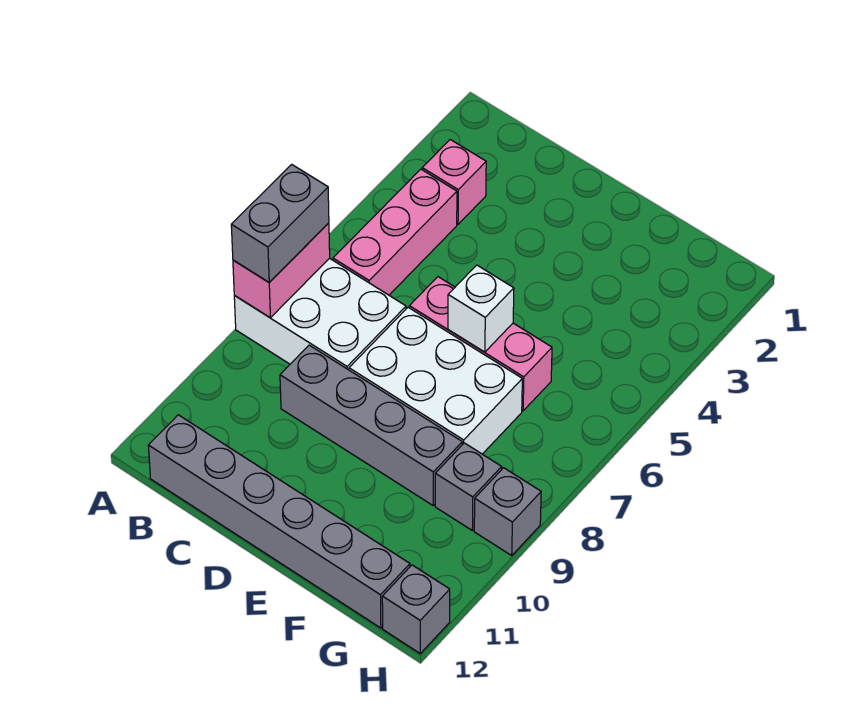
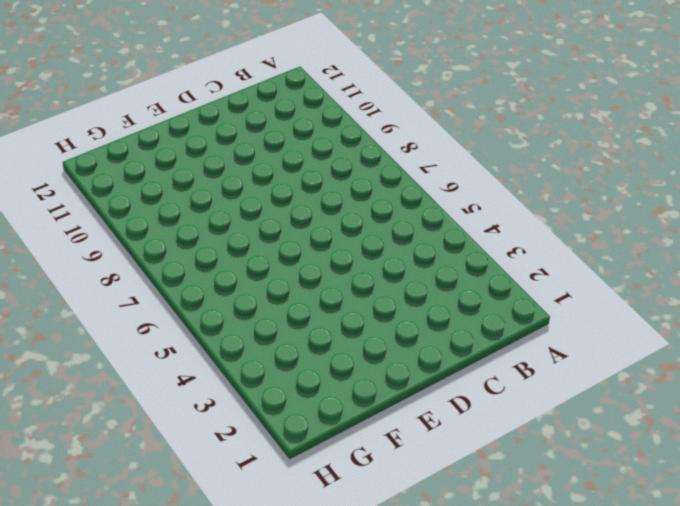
none -> white 2x3 brick [234,258,406,370]
none -> pink 1x1 brick [422,140,486,224]
none -> pink 1x3 brick [333,169,457,295]

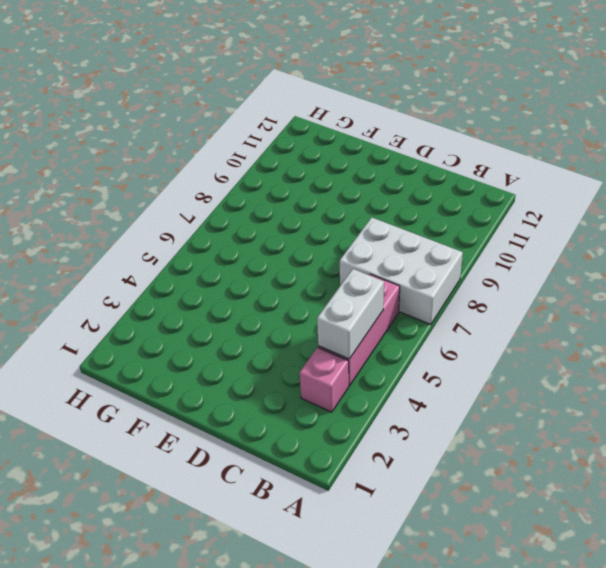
white 1x2 brick [317,269,384,359] -> none
none -> grey 1x6 brick [148,415,410,628]
none -> grey 1x4 brick [280,345,462,505]
none -> pink 1x3 brick [409,277,552,411]

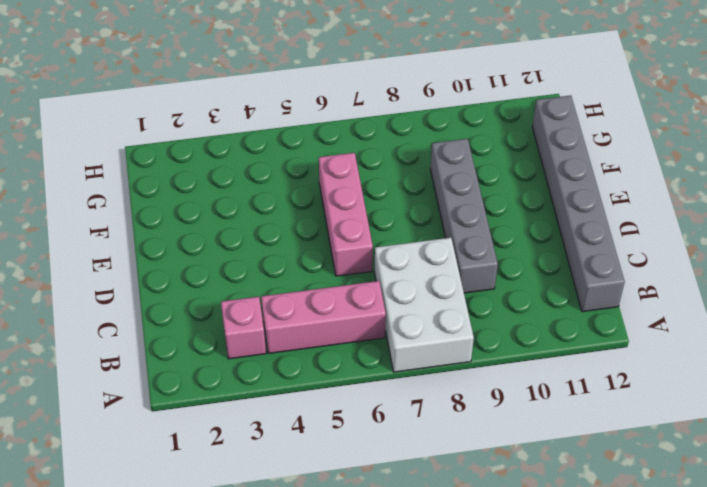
none -> white 2x3 brick [349,307,522,454]
none -> grey 1x1 brick [435,443,502,530]
none -> grey 1x1 brick [474,468,541,555]

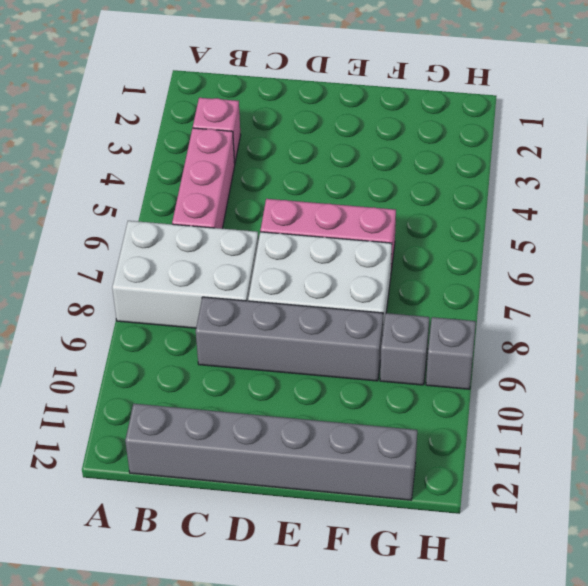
none -> grey 1x1 brick [382,565,450,653]
none -> pink 1x2 brick [233,223,330,318]
none -> white 1x1 brick [448,265,514,352]

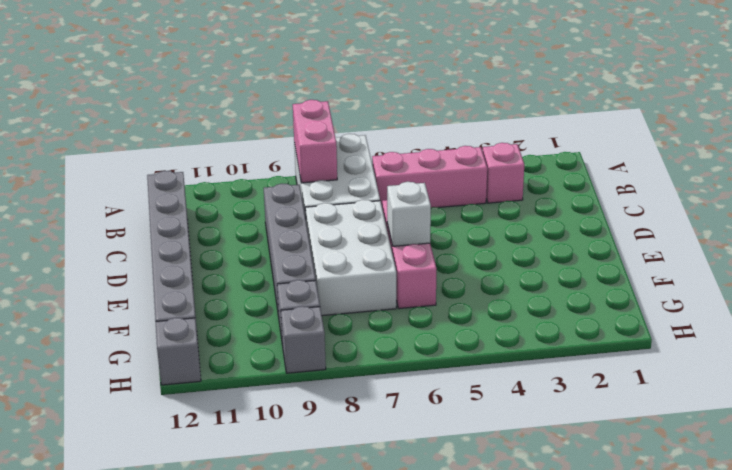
pink 1x2 brick [293,100,337,183] -> pink 1x2 brick turned to [233,223,330,318]
none -> grey 1x2 brick [231,164,329,282]

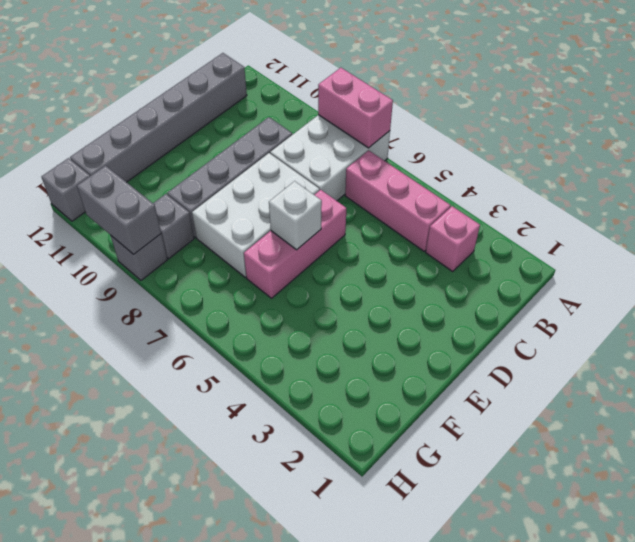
grey 1x2 brick [77,166,161,254] -> grey 1x2 brick moved to [231,164,329,282]

